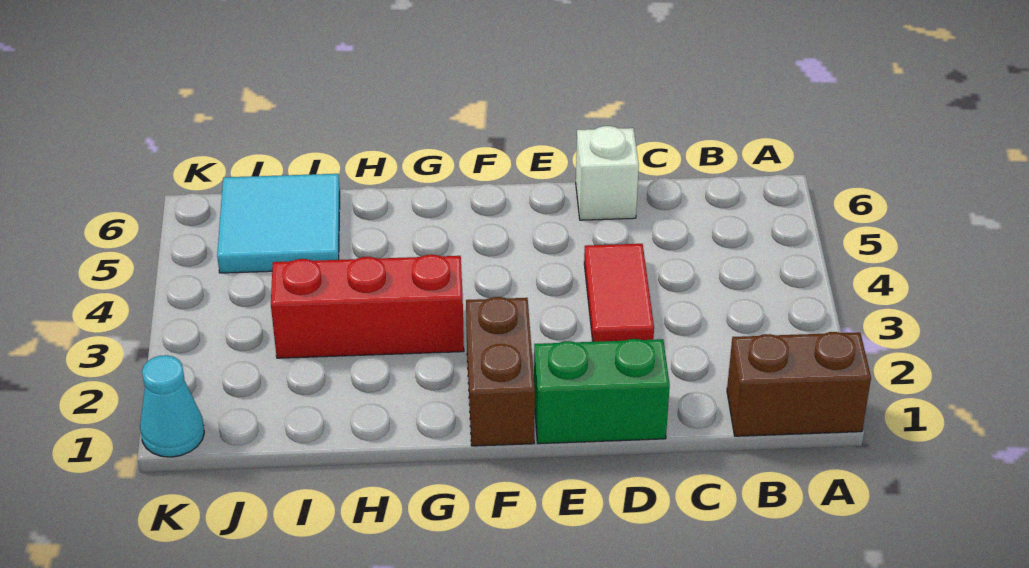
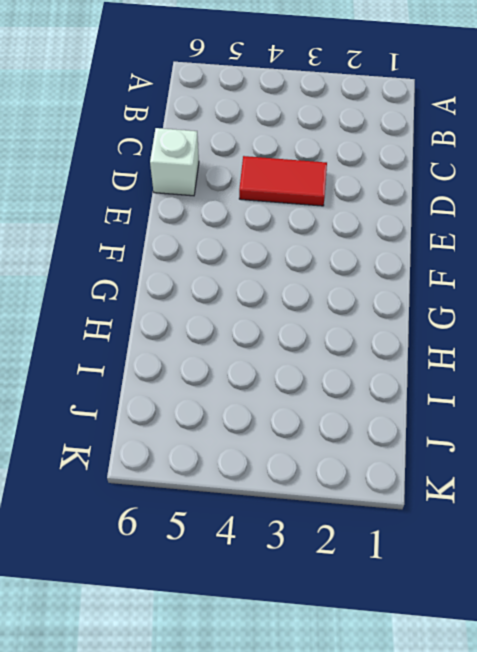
none -> brown 1x2 brick [727,332,871,436]
none -> green 1x2 brick [534,339,670,444]

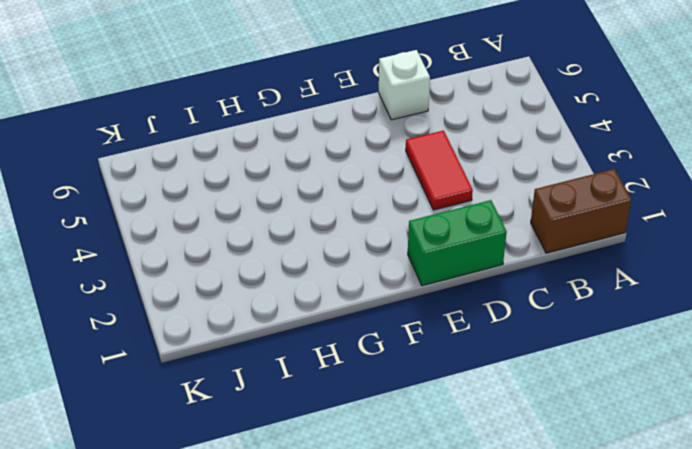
none -> brown 1x2 brick [466,297,535,446]
none -> red 1x3 brick [271,255,464,358]

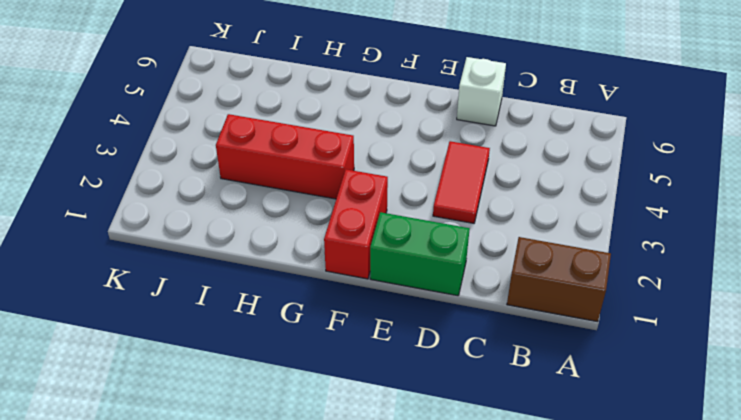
red 1x2 brick [324,169,388,279] -> brown 1x2 brick [466,297,535,446]
none -> cyan 2x2 tile [217,174,340,273]
none -> cyan 1x1 cone [140,355,204,457]

